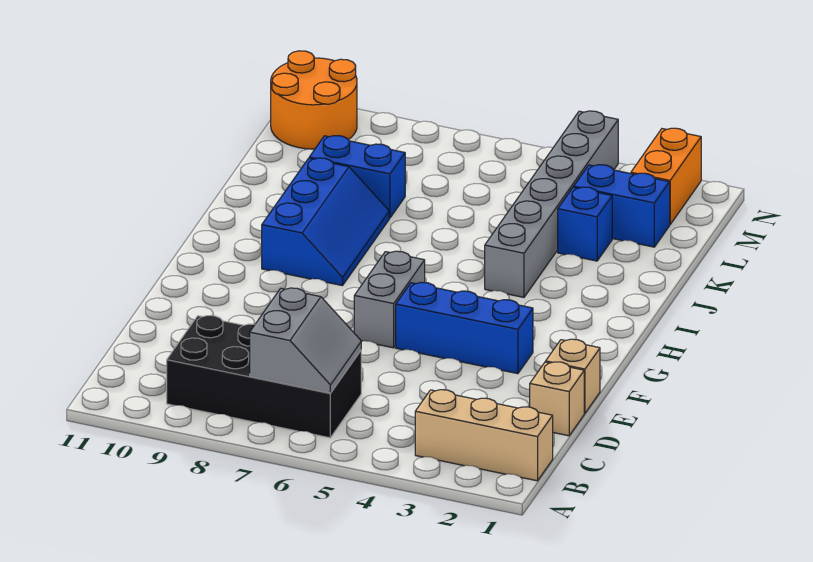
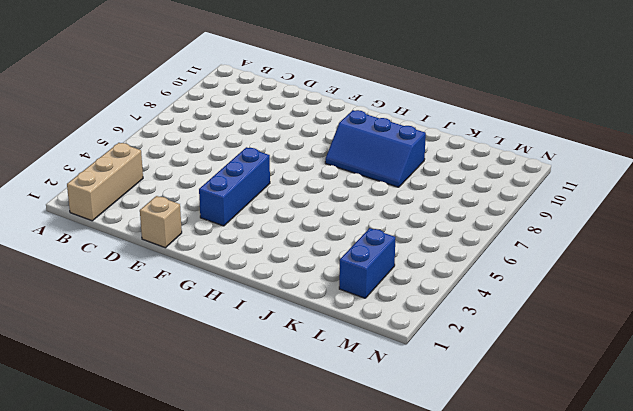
none -> black 2x4 brick [167,316,361,438]
none -> tan 1x1 brick [530,362,584,436]
none -> grey 1x2 brick [354,251,425,348]

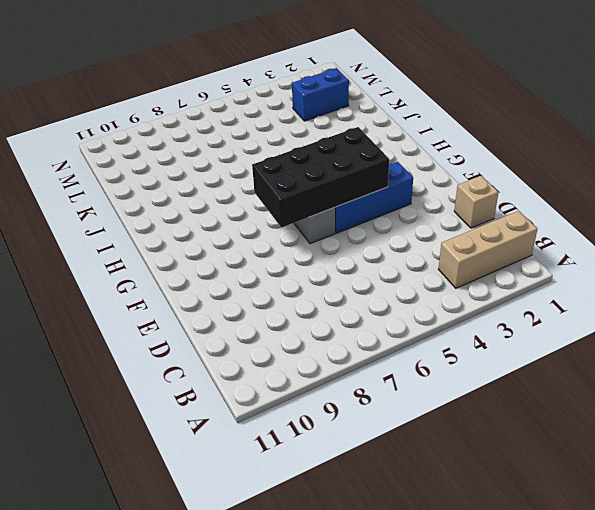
black 2x4 brick [252,127,389,228] -> black 2x4 brick moved to [167,316,361,438]
none -> tan 1x1 brick [546,339,600,413]
none -> blue 2x3 slope [262,158,389,286]
none -> grey 1x6 brick [485,111,618,297]

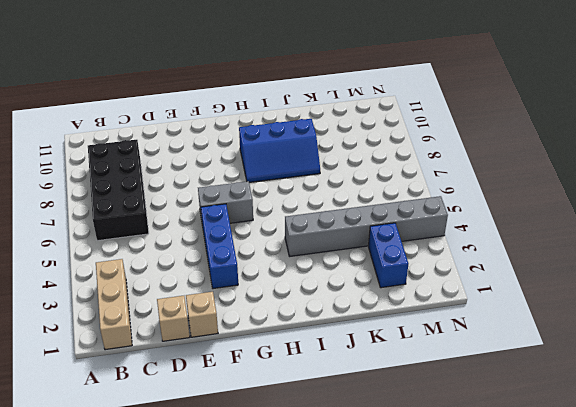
none -> blue 1x1 brick [558,187,612,261]
none -> blue 1x2 brick [309,136,405,218]
none -> orange 1x2 brick [631,128,701,224]

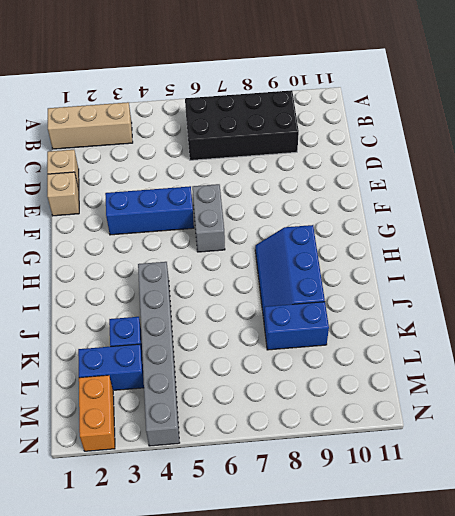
none -> orange 2x2 round brick [271,51,357,149]
none -> grey 2x2 slope [250,288,361,393]

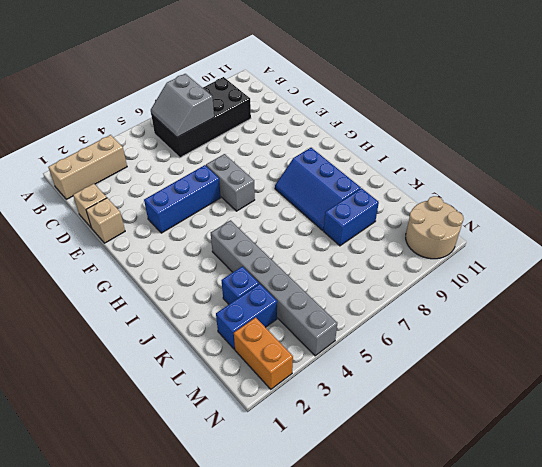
tan 2x2 round brick [406,196,464,259] -> orange 2x2 round brick [271,51,357,149]

